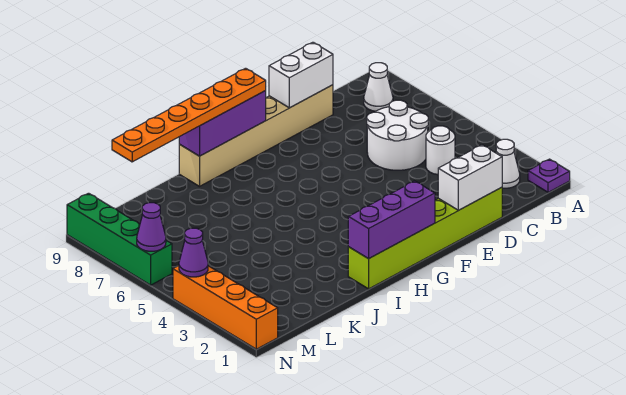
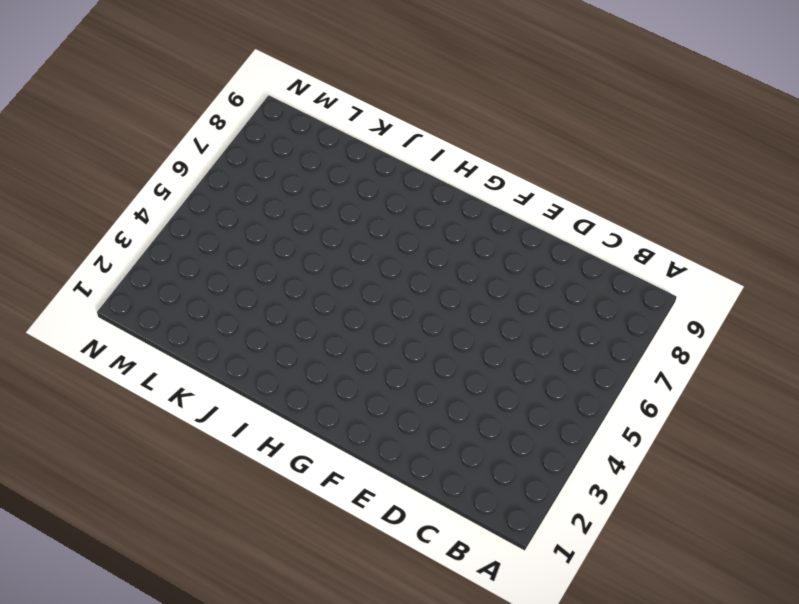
none -> purple 1x1 plate [528,159,570,192]
none -> white 1x1 cone [496,139,520,188]
none -> white 1x1 cone [364,63,393,111]

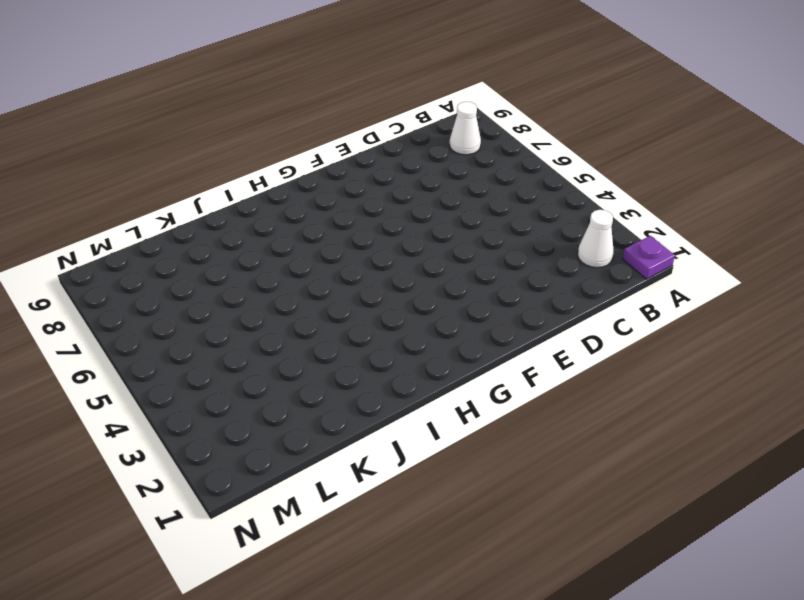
none -> white 1x1 round brick [426,126,455,175]
none -> white 2x2 round brick [367,100,428,170]
none -> lime 1x6 brick [348,187,502,289]

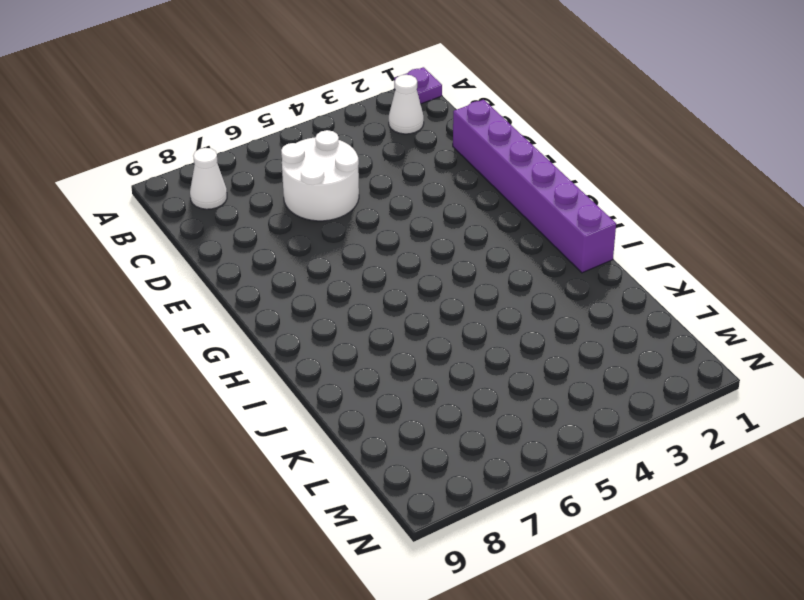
purple 1x6 brick [453,100,616,273] -> lime 1x6 brick [348,187,502,289]
none -> white 1x1 round brick [426,126,455,175]
none -> tan 1x6 brick [179,85,333,186]
none -> orange 1x4 brick [173,266,278,349]

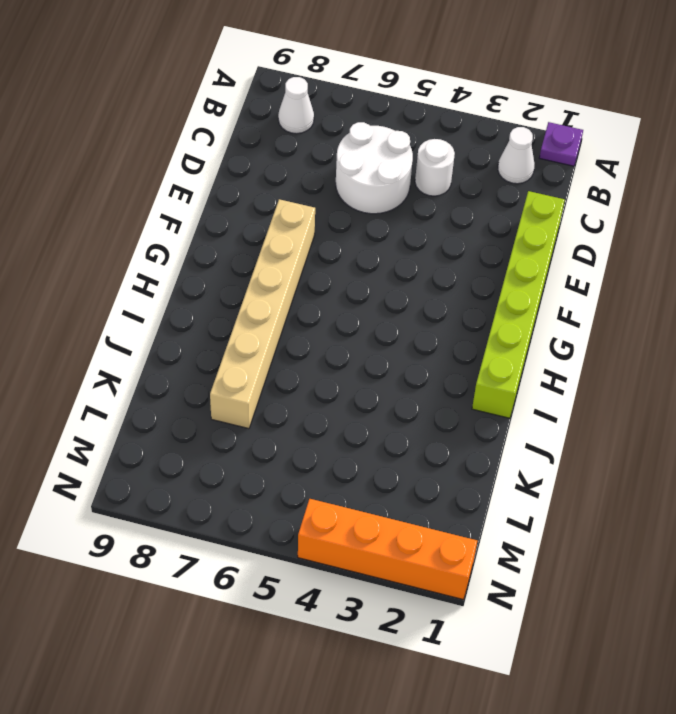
tan 1x6 brick [210,199,315,429] -> tan 1x6 brick moved to [179,85,333,186]
none -> green 1x4 brick [67,193,172,285]
none -> white 1x2 brick [438,145,502,210]
none -> white 1x2 brick [269,42,333,108]

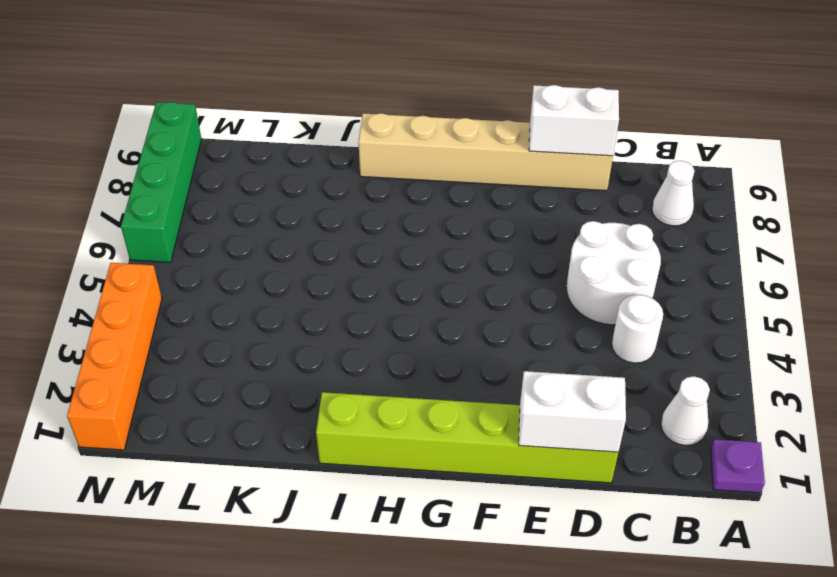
none -> purple 1x3 brick [348,181,435,259]
none -> purple 1x3 brick [179,91,266,156]
none -> purple 1x1 cone [179,228,208,277]

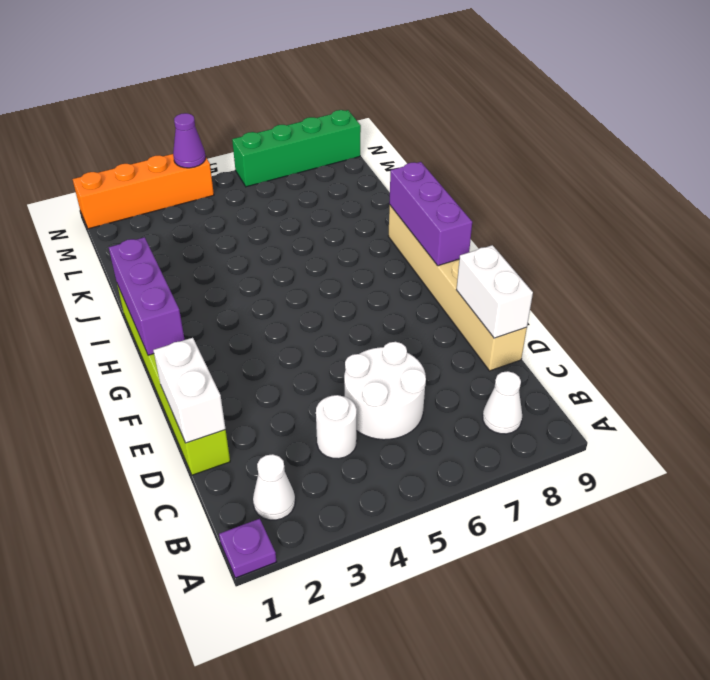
none -> purple 1x1 cone [137,203,166,251]
none -> orange 1x6 plate [112,68,266,162]

